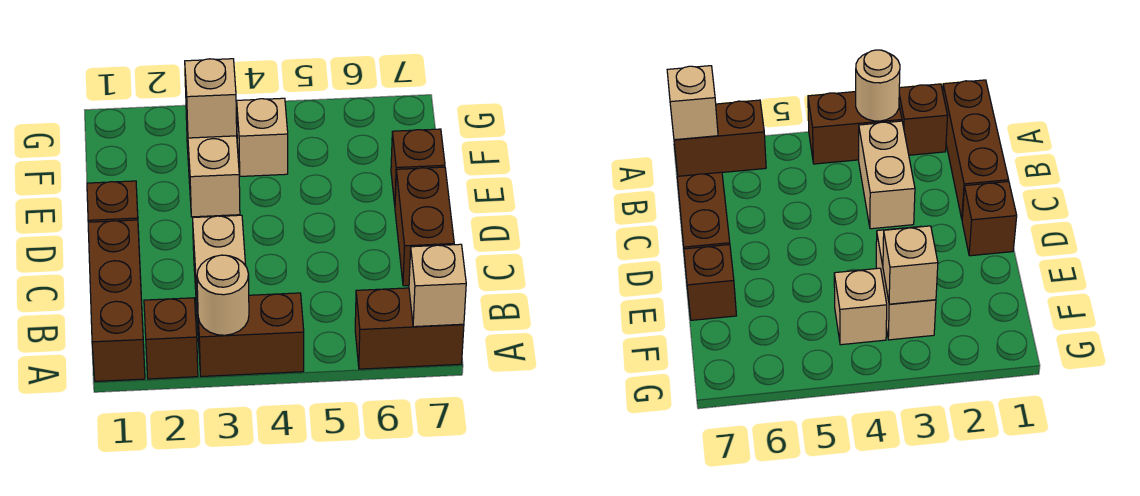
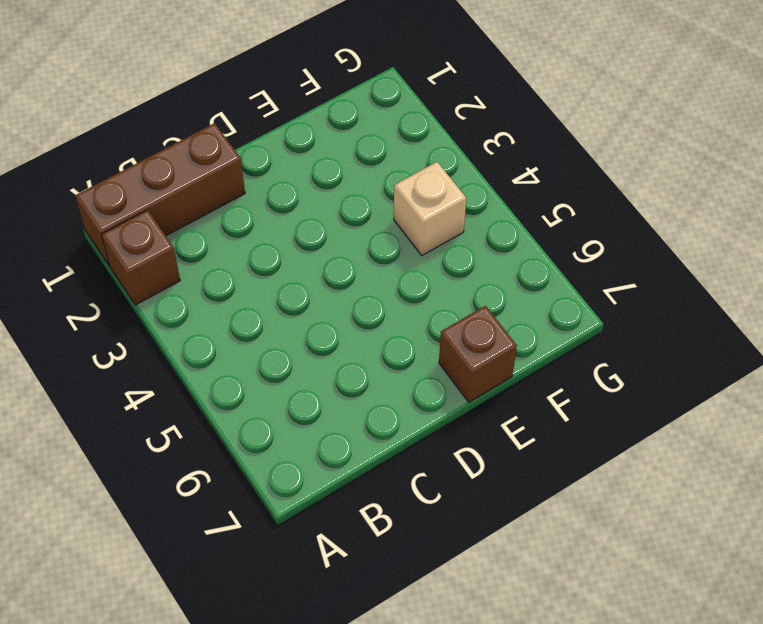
none -> brown 1x2 brick [197,293,304,376]
none -> brown 1x2 brick [355,288,464,369]
none -> tan 1x2 brick [193,215,246,324]

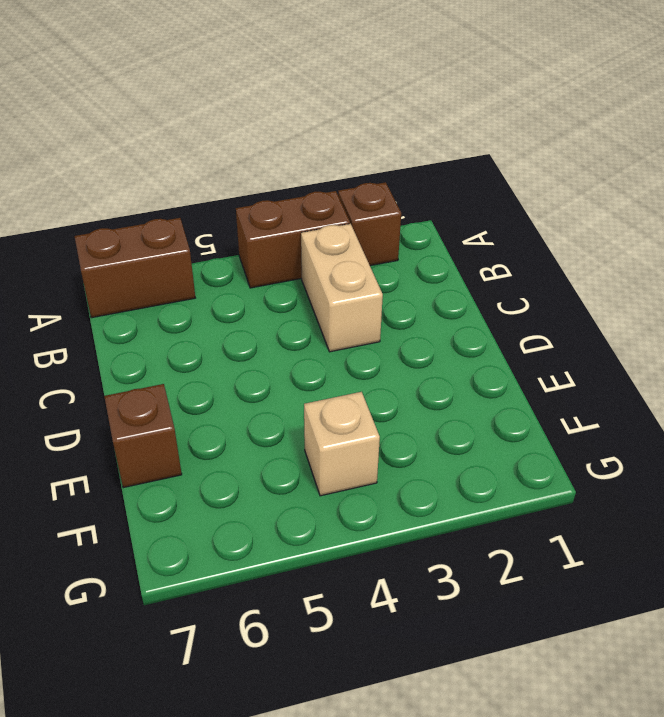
none -> brown 1x3 brick [88,220,145,381]
none -> brown 1x2 brick [395,167,454,286]
none -> brown 1x1 brick [87,181,139,233]

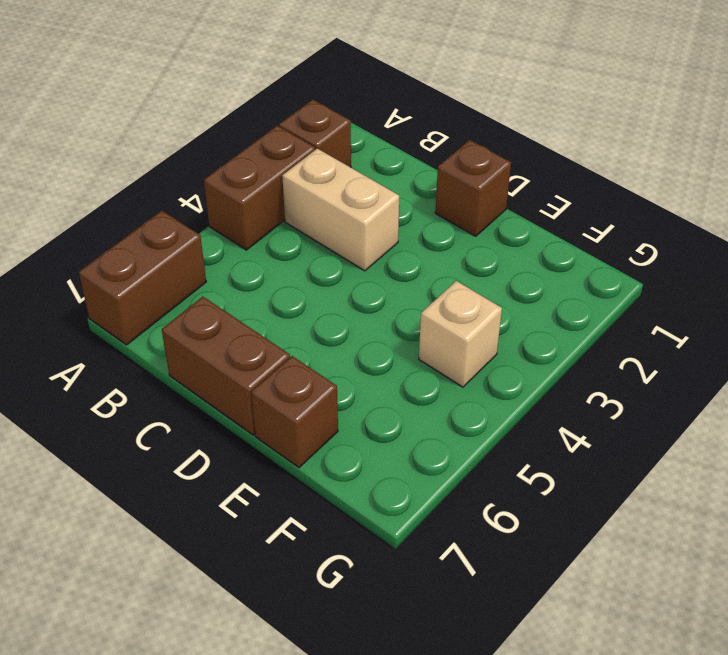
none -> brown 1x3 brick [88,220,145,381]
none -> tan 1x2 brick [186,112,240,217]
none -> tan 1x1 round brick [197,255,249,335]

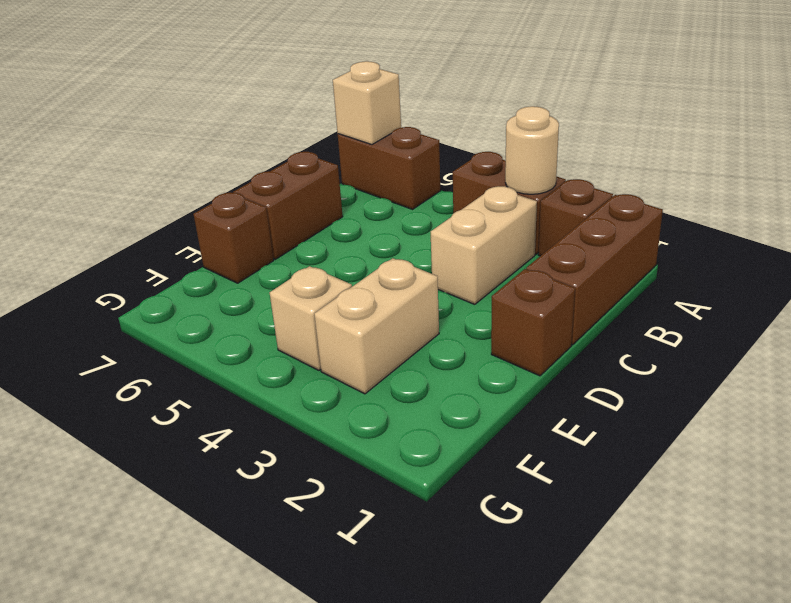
none -> tan 1x1 brick [185,59,237,138]

